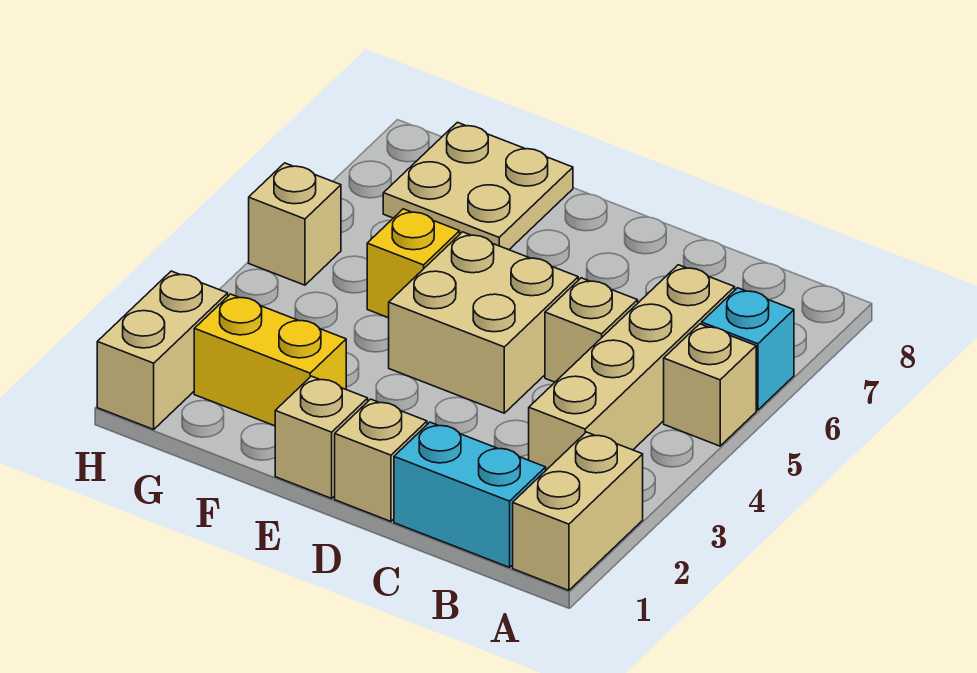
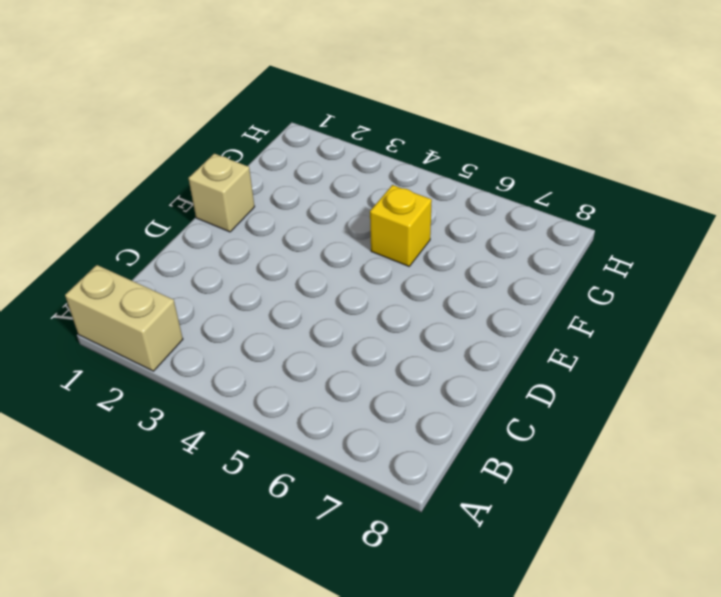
none -> tan 1x1 brick [664,324,756,446]
none -> cyan 1x1 brick [702,288,794,410]
none -> cyan 1x2 brick [394,422,546,567]

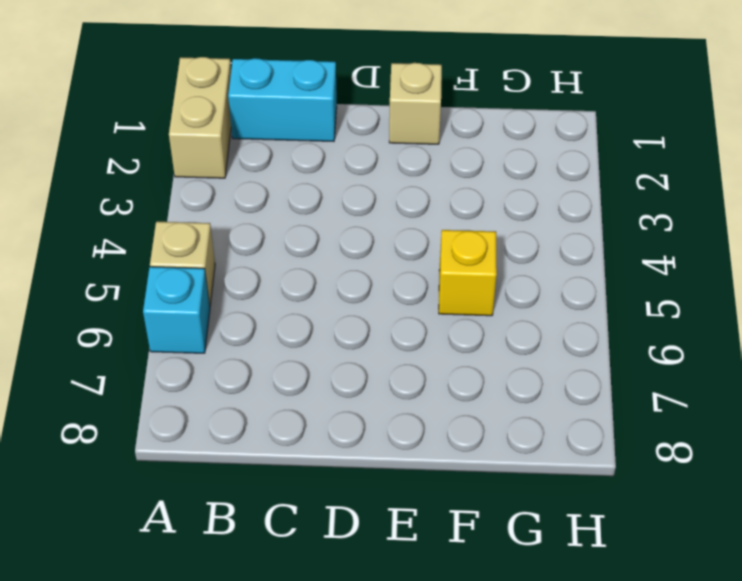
none -> tan 1x4 brick [529,265,735,470]
none -> tan 1x1 brick [545,278,638,382]
none -> tan 1x1 brick [335,399,427,521]

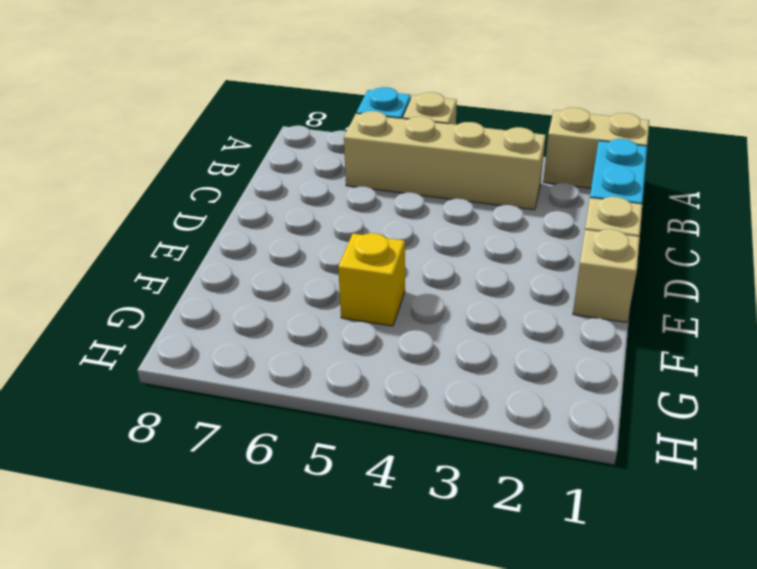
none -> tan 1x1 brick [545,278,638,382]
none -> tan 2x2 brick [389,232,578,413]
none -> yellow 1x2 brick [194,294,346,426]

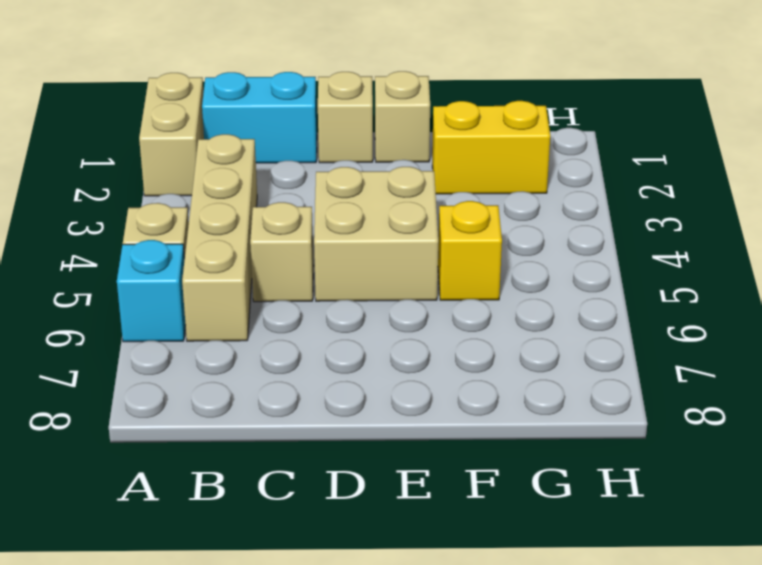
none -> tan 2x2 plate [383,122,573,250]
none -> tan 1x2 brick [97,271,228,429]
none -> tan 1x1 brick [249,163,341,285]

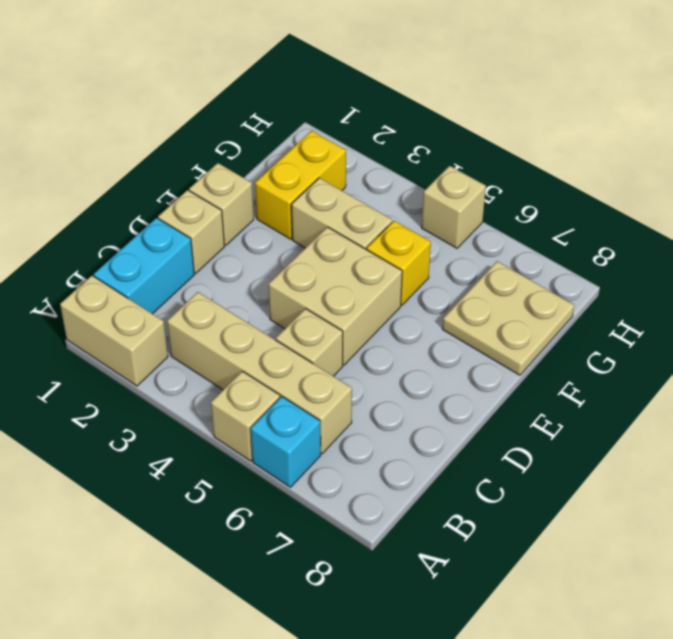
tan 1x2 brick [292,178,392,250] -> tan 1x2 brick moved to [97,271,228,429]

